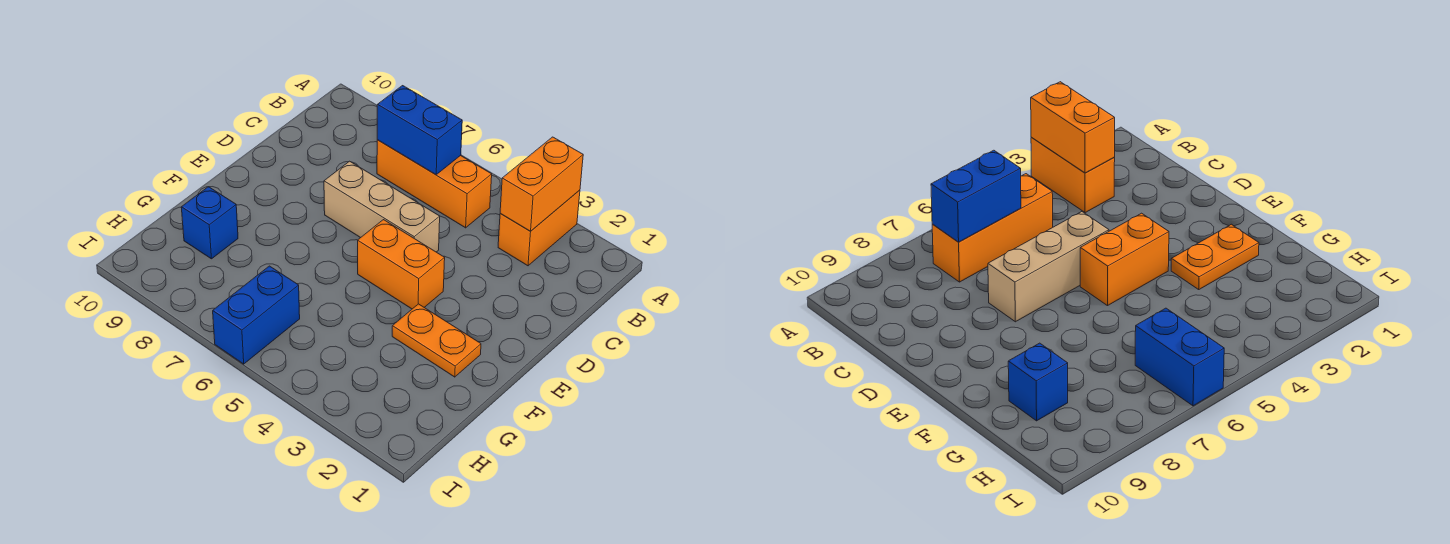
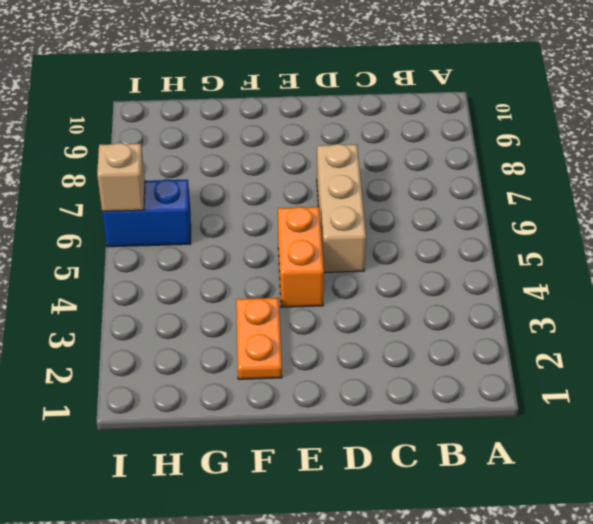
tan 1x1 brick [97,143,145,212] -> none
none -> orange 1x2 brick [498,190,580,266]
none -> orange 1x3 brick [377,140,492,228]

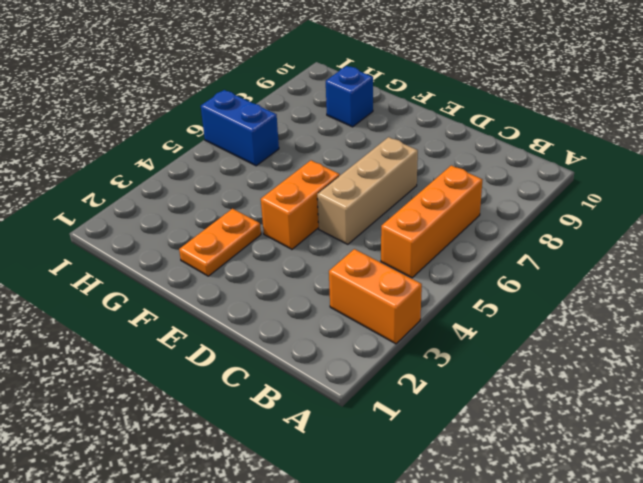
none -> orange 1x2 brick [500,137,583,231]
none -> blue 1x2 brick [377,86,462,175]

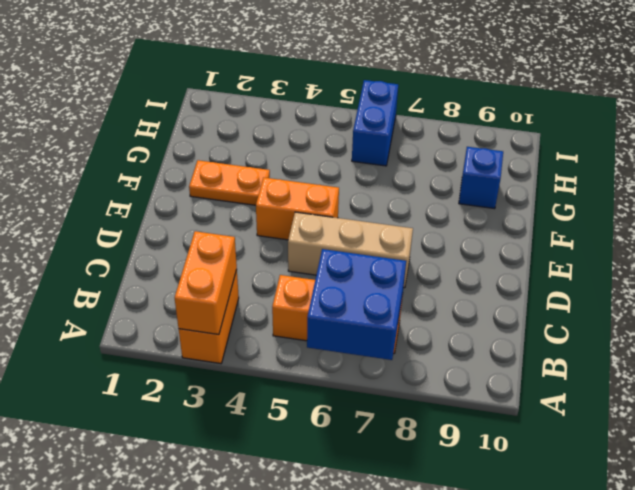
blue 2x2 brick [307,249,406,360] -> blue 1x2 brick [377,86,462,175]

